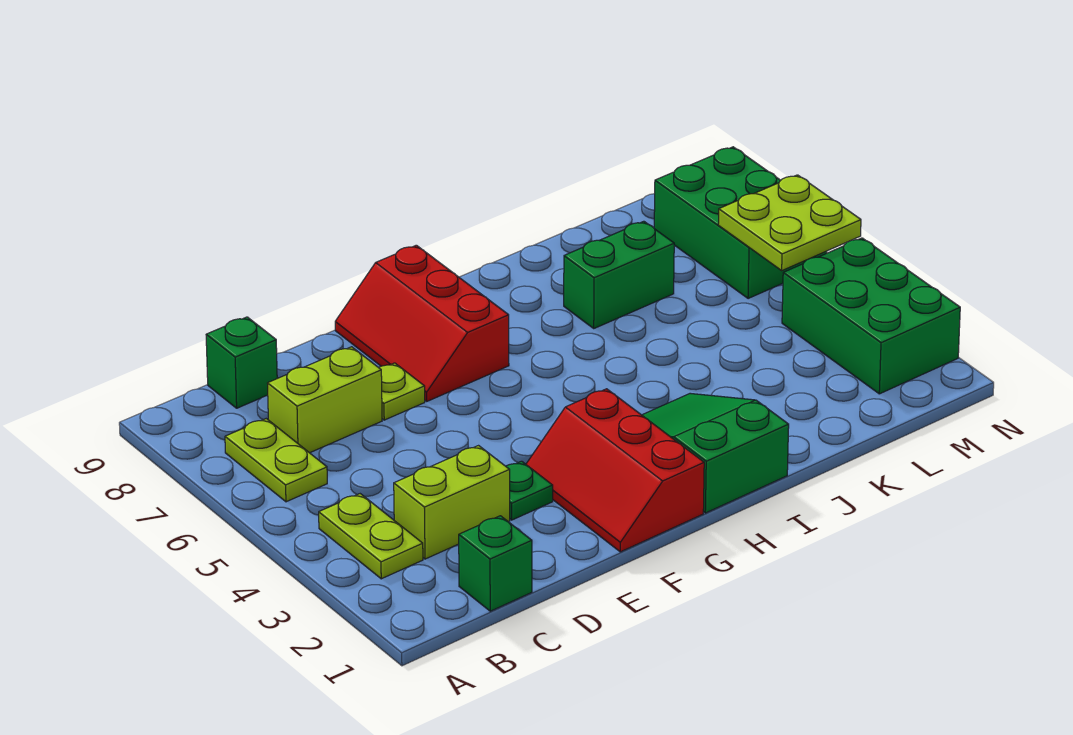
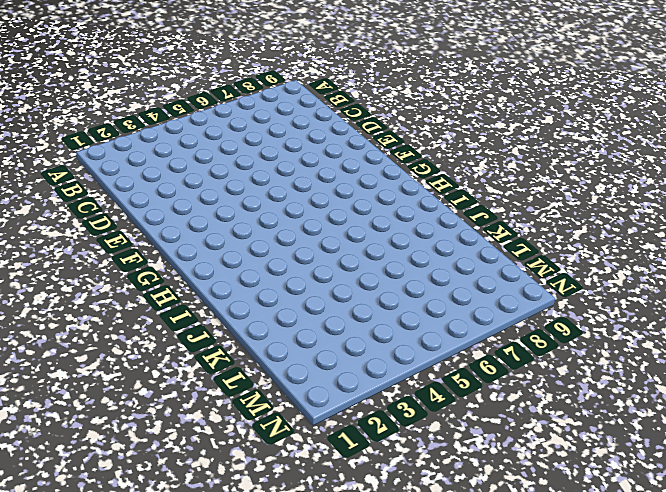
none -> lime 1x2 plate [319,494,423,579]
none -> lime 1x2 plate [225,419,327,502]
none -> green 1x1 brick [459,516,532,611]

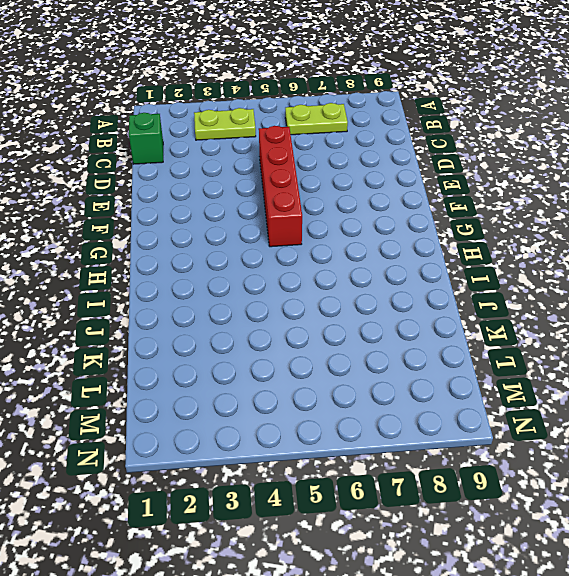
red 1x4 brick [259,126,302,247] -> none
none -> lime 1x2 brick [394,446,510,559]
none -> lime 1x2 brick [268,347,382,453]
none -> green 1x1 brick [206,317,277,408]

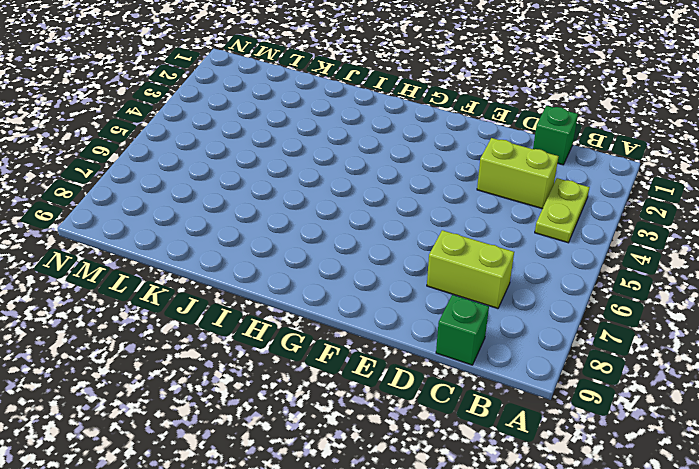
none -> lime 1x2 plate [225,419,327,502]
none -> green 1x1 plate [506,461,553,520]
none -> lime 1x1 plate [379,363,425,420]

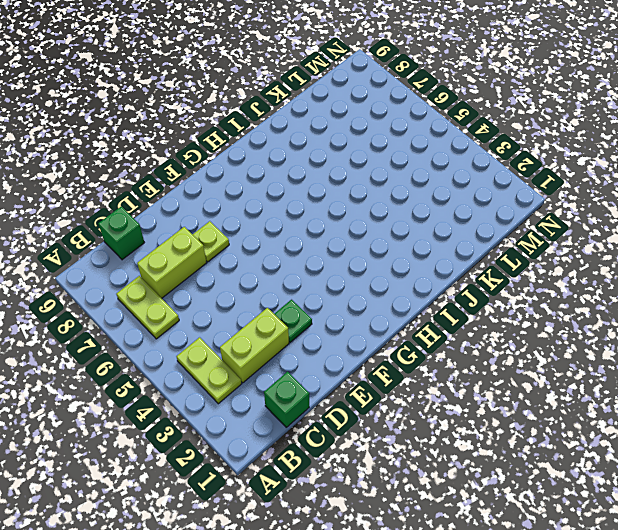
none -> red 2x3 slope [526,389,704,552]
none -> red 2x3 slope [335,245,509,401]
none -> green 2x3 slope [642,393,789,513]

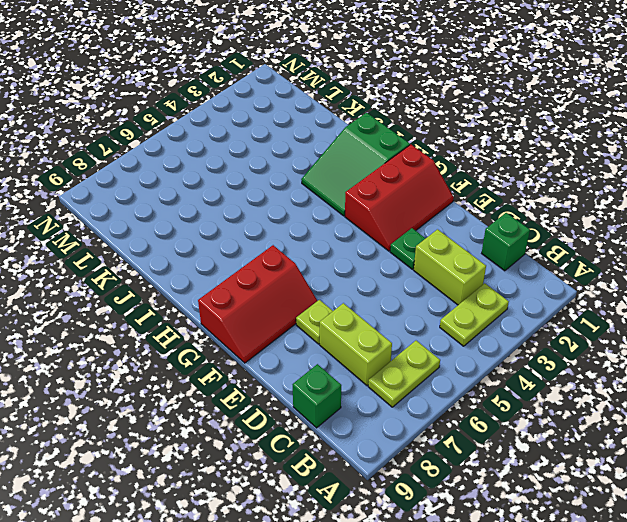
none -> green 1x2 brick [564,221,674,328]
none -> green 2x3 brick [782,238,960,394]
none -> green 2x3 brick [654,147,827,299]

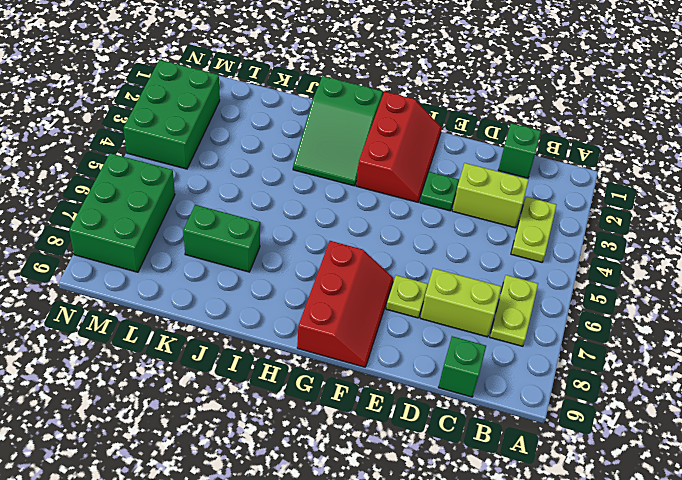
none -> lime 2x2 plate [718,175,861,270]

